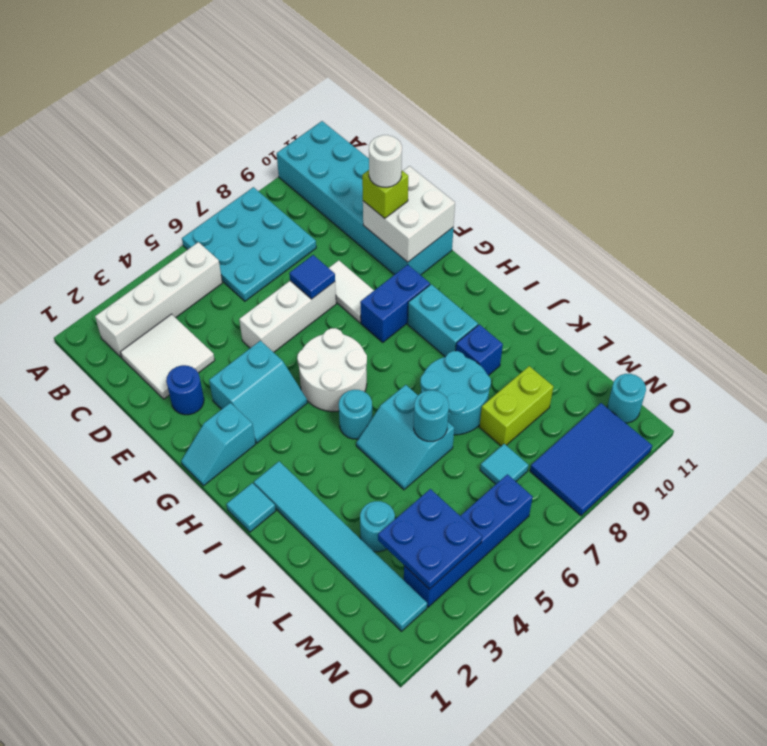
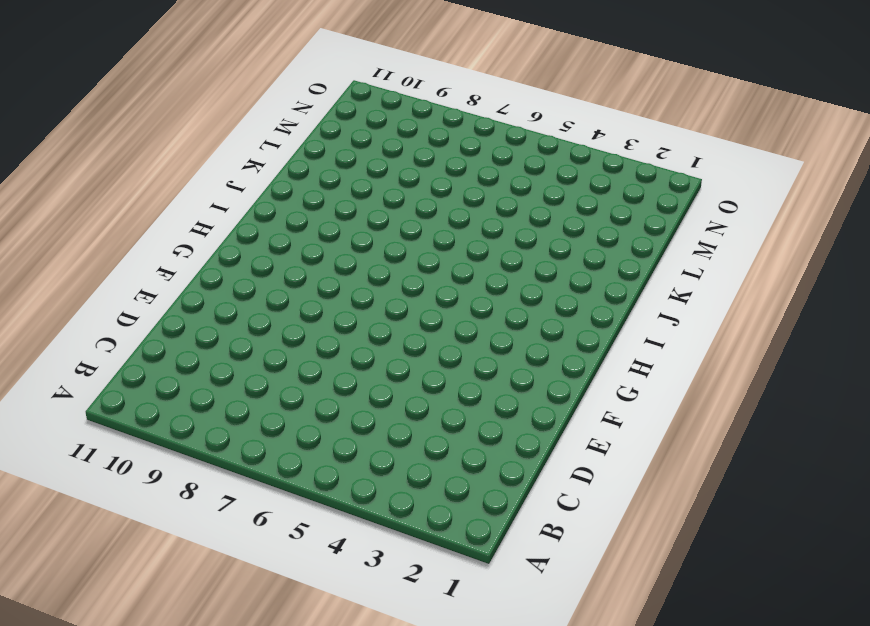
none -> cyan 3x3 plate [182,187,316,301]
none -> cyan 2x6 brick [277,121,453,275]
none -> white 1x4 brick [95,242,222,358]
none -> white 2x2 tile [120,314,215,399]

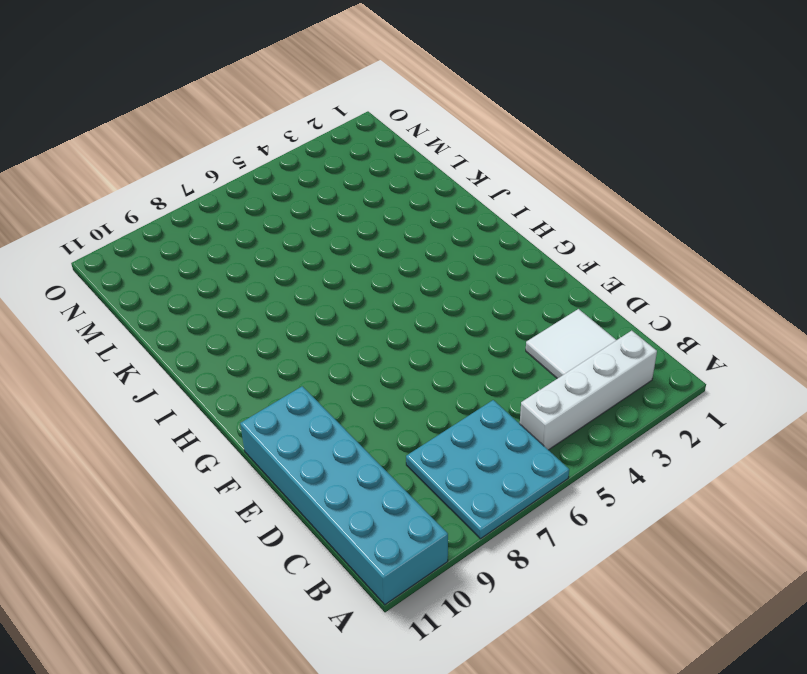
none -> blue 1x1 round brick [166,365,204,415]
none -> white 1x3 brick [239,281,336,352]
none -> white 1x2 tile [329,260,374,323]
none -> cyan 2x2 slope [209,340,307,443]

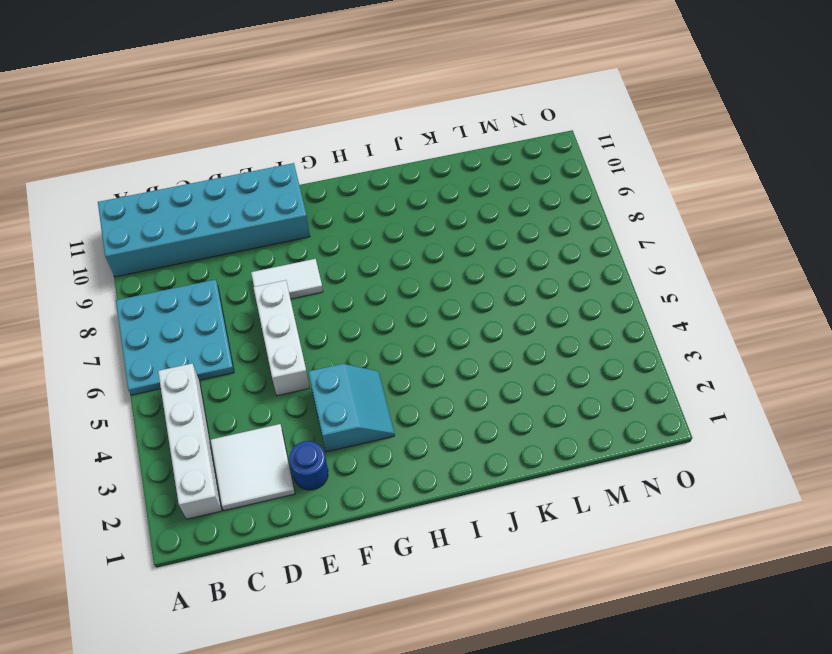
none -> cyan 1x2 slope [181,403,256,486]
none -> white 2x2 round brick [297,328,367,411]
none -> blue 1x2 brick [360,265,430,342]
none -> cyan 1x2 brick [408,284,478,357]

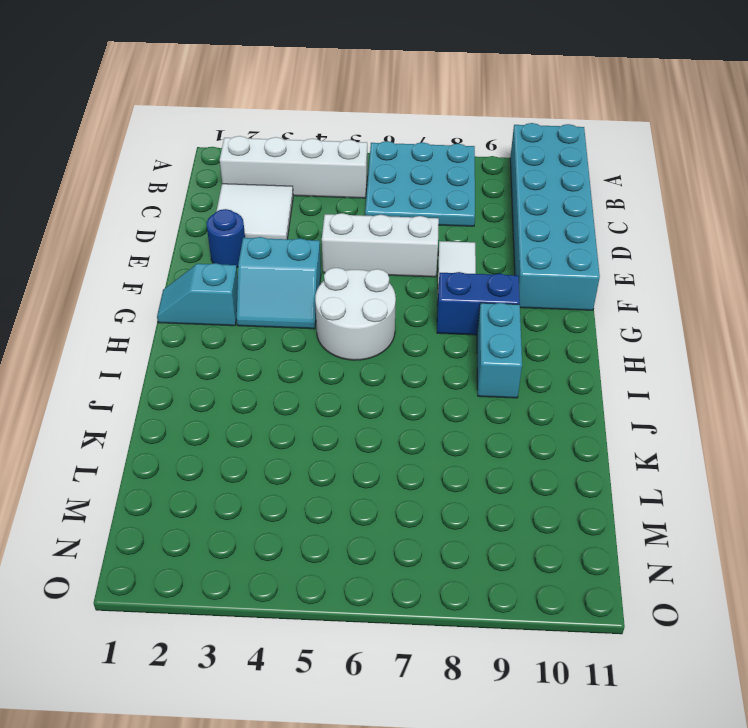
none -> cyan 1x1 tile [227,483,276,532]
none -> cyan 1x6 tile [254,461,427,631]
none -> cyan 1x1 round brick [339,390,372,439]
none -> cyan 2x2 slope [356,385,454,490]

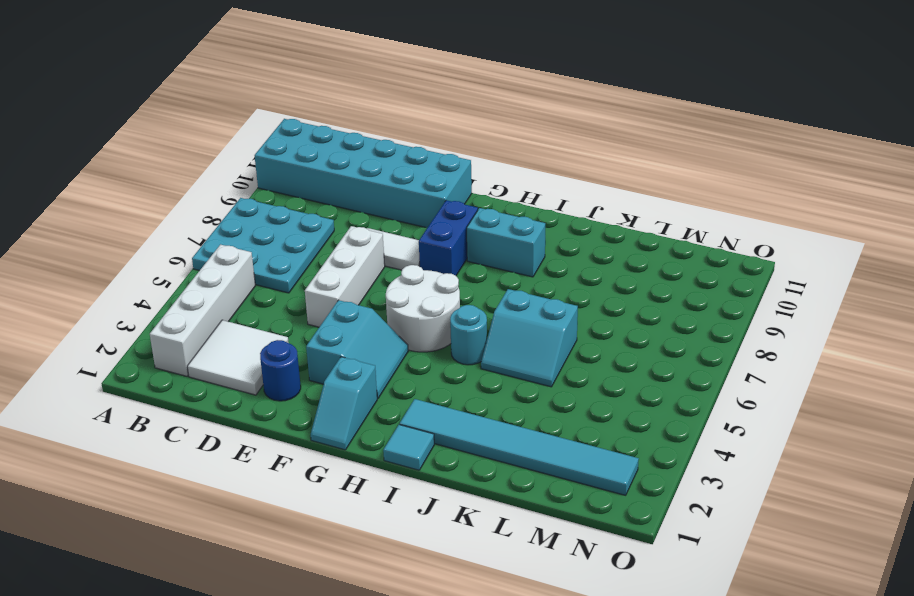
none -> cyan 2x2 round brick [420,351,491,435]
none -> blue 1x1 brick [456,324,503,375]
none -> cyan 1x1 round brick [360,501,395,552]
none -> lime 1x2 brick [480,366,553,446]

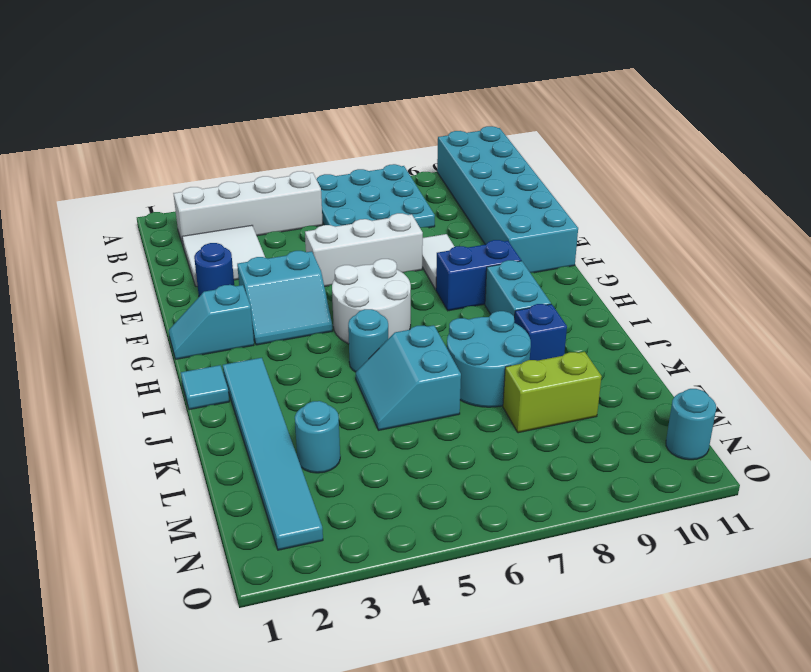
none -> cyan 1x1 tile [480,444,529,484]
none -> blue 1x4 brick [404,474,533,607]
none -> blue 2x3 tile [530,403,652,516]
none -> blue 1x1 tile [289,255,335,299]

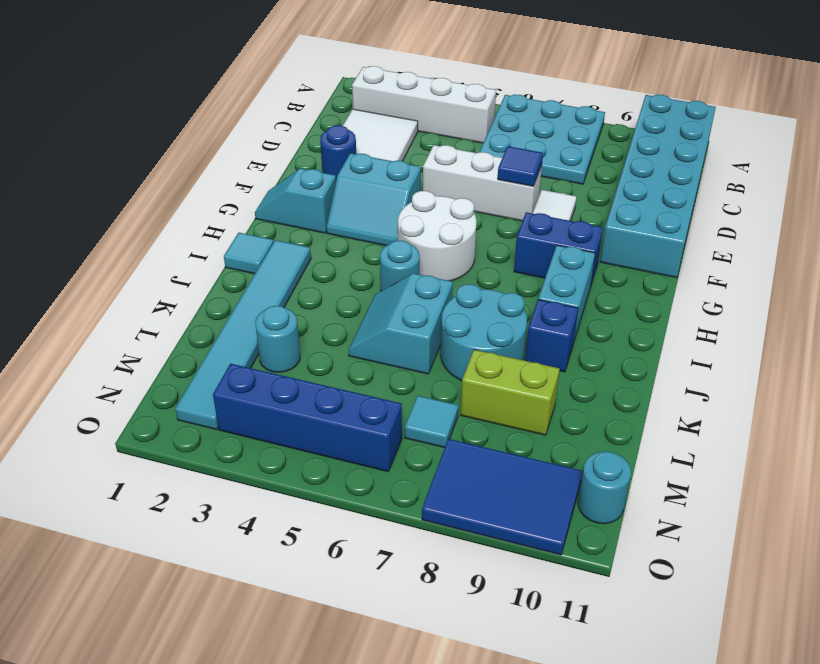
none -> white 2x2 brick [363,166,455,262]
none -> cyan 1x1 round brick [414,390,449,441]
none -> blue 2x2 plate [378,489,482,589]
none -> lime 1x1 brick [362,170,408,218]

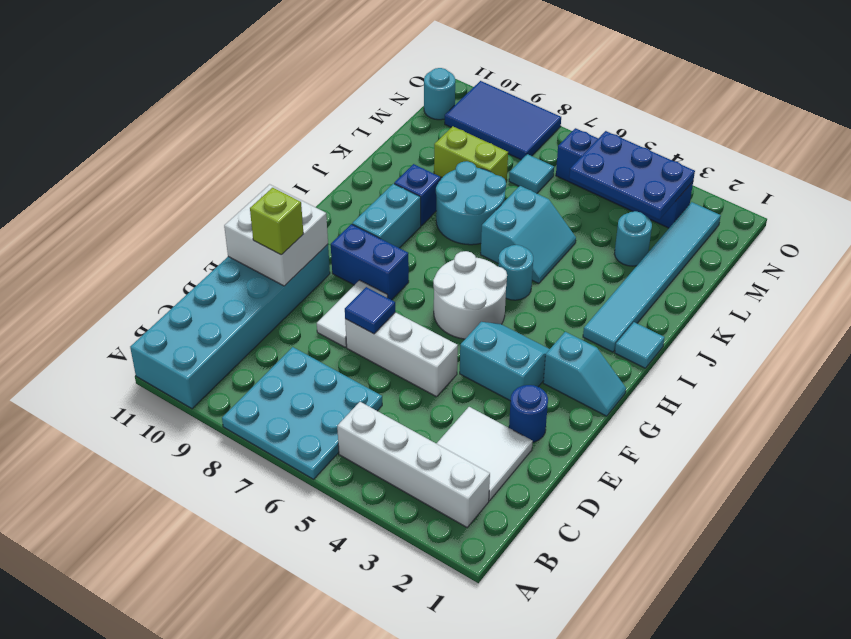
blue 2x3 plate [569,131,695,220] -> blue 2x2 plate [378,489,482,589]
none -> cyan 1x1 round brick [414,390,449,441]
none -> white 1x1 round brick [369,135,402,187]

